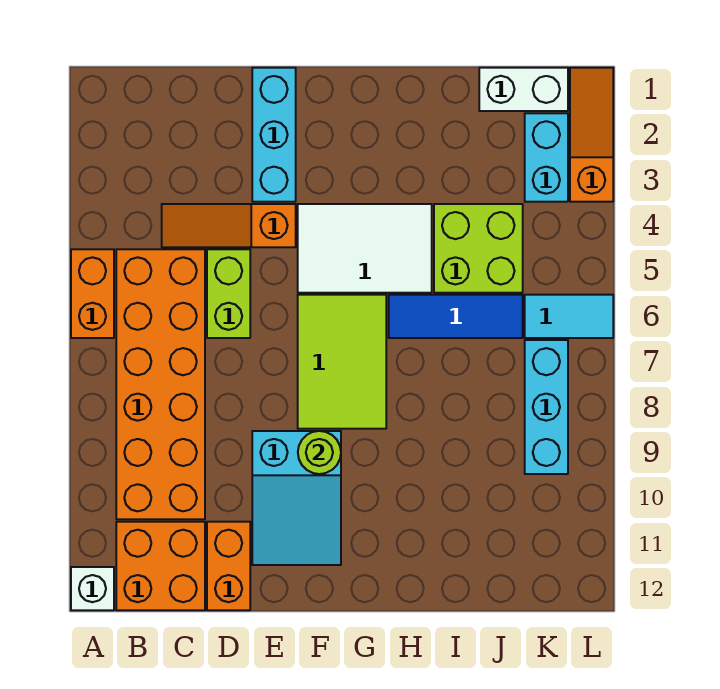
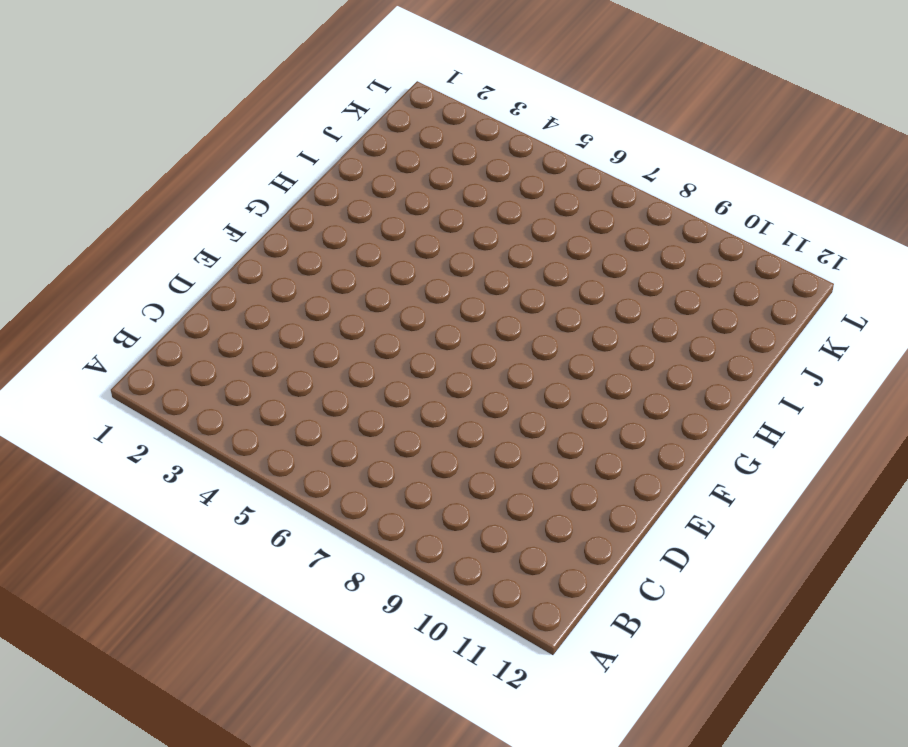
none -> orange 1x2 brick [71,249,114,338]
none -> white 1x1 brick [71,567,114,610]
none -> orange 2x6 brick [116,249,205,519]

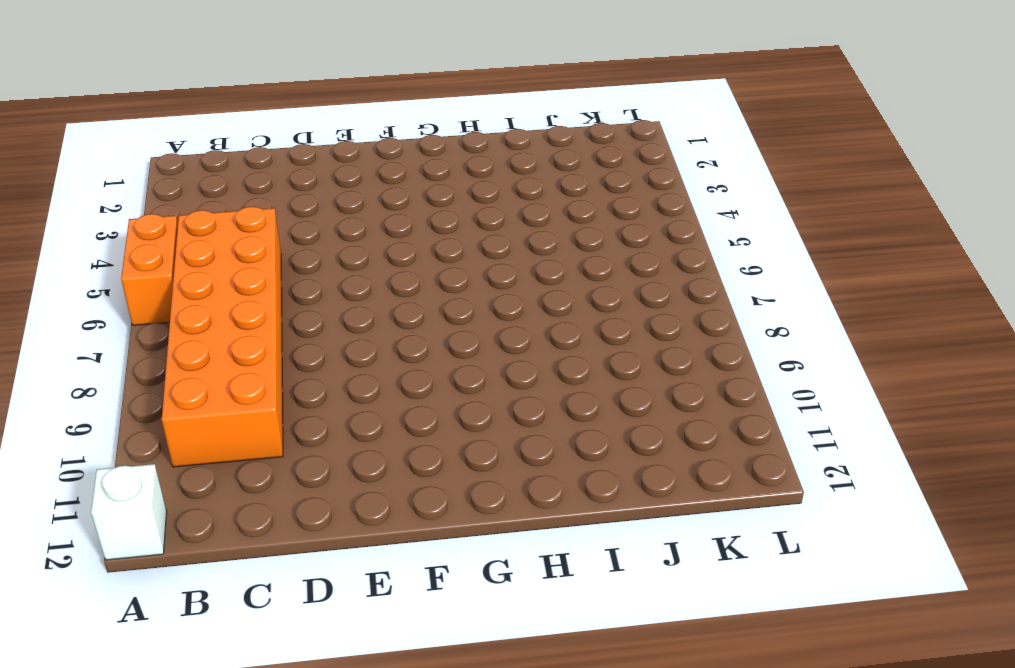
none -> orange 2x2 brick [116,522,205,610]
none -> orange 1x3 slope [162,204,296,247]
none -> lime 1x2 brick [207,249,250,338]

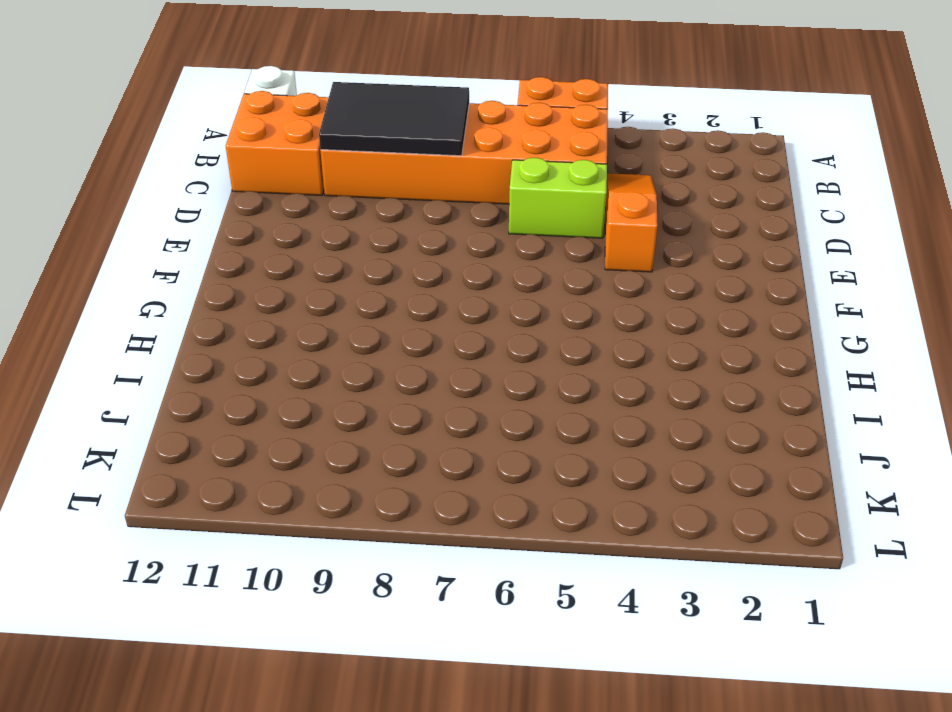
black 2x3 tile [319,82,469,156] -> none
none -> orange 1x2 brick [207,522,250,610]
none -> cyan 1x3 brick [252,68,296,202]
none -> cyan 2x3 slope [252,431,341,565]

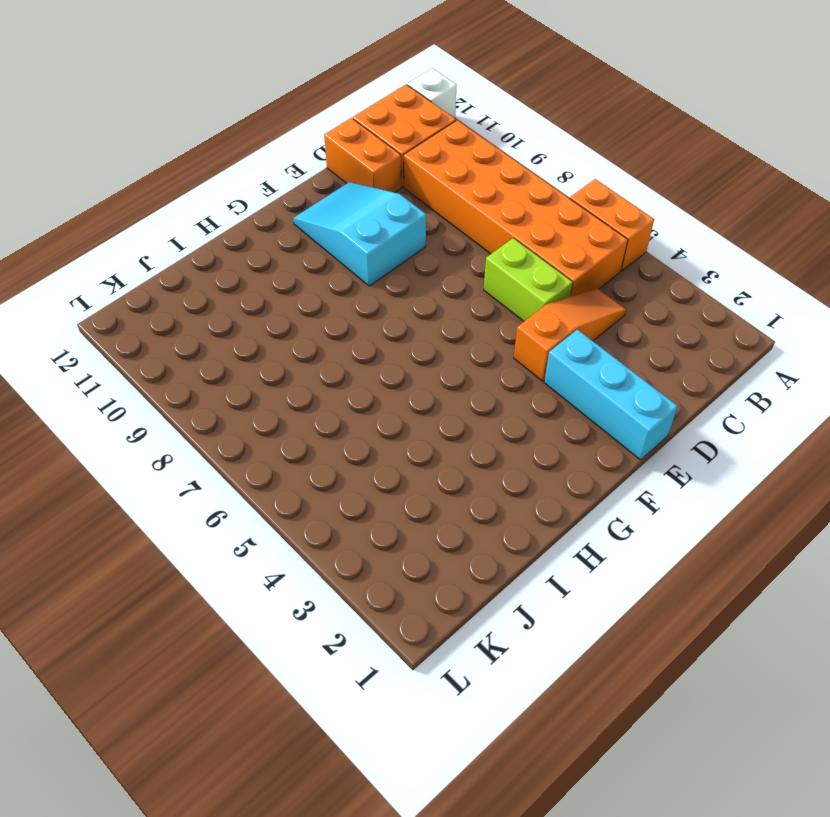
none -> white 2x3 tile [298,204,432,293]
none -> lime 2x3 tile [298,295,386,429]
none -> blue 1x3 tile [389,295,523,338]

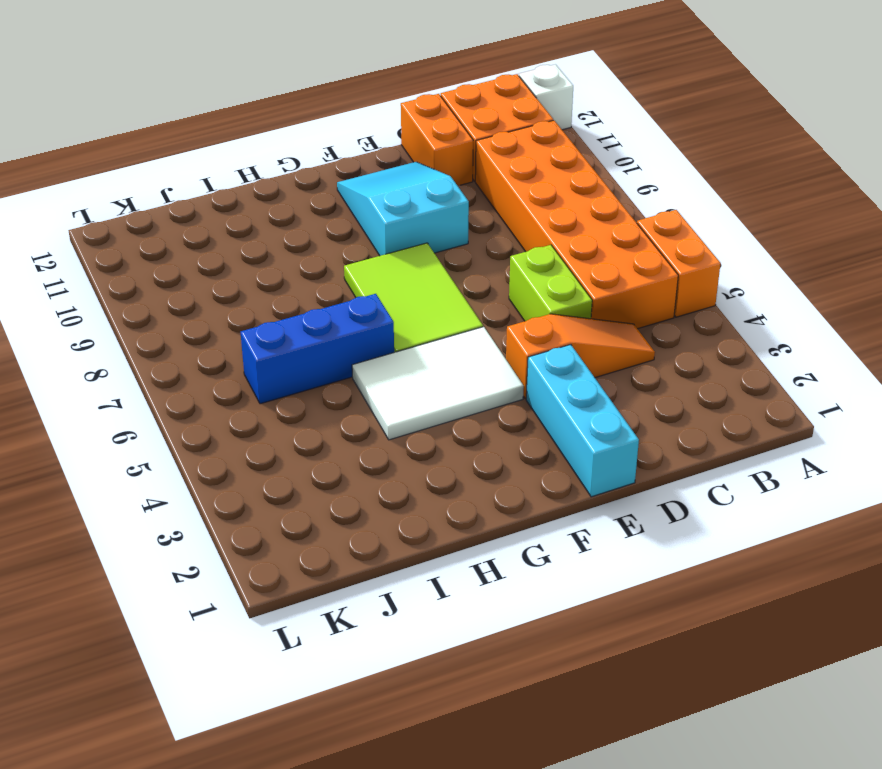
blue 1x3 brick [241,294,394,404] -> blue 1x3 tile [389,295,523,338]
none -> lime 2x2 brick [434,204,523,293]
none -> white 1x2 brick [479,68,568,111]
none -> cyan 1x2 brick [525,113,568,202]

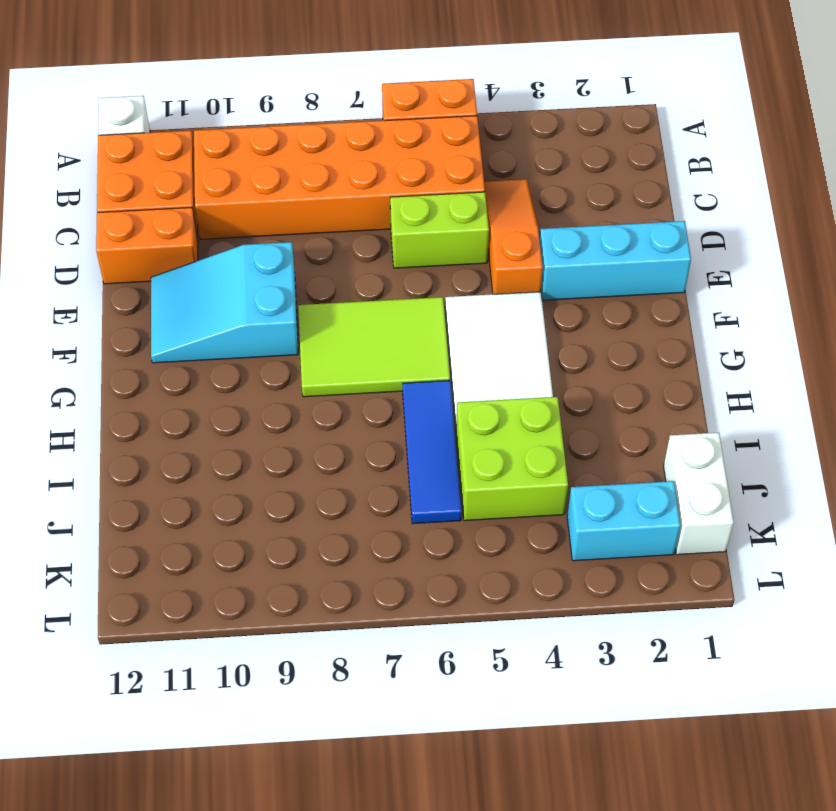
none -> cyan 1x2 tile [525,295,613,338]
none -> cyan 1x3 brick [525,340,568,474]
none -> orange 1x3 slope [570,68,613,202]

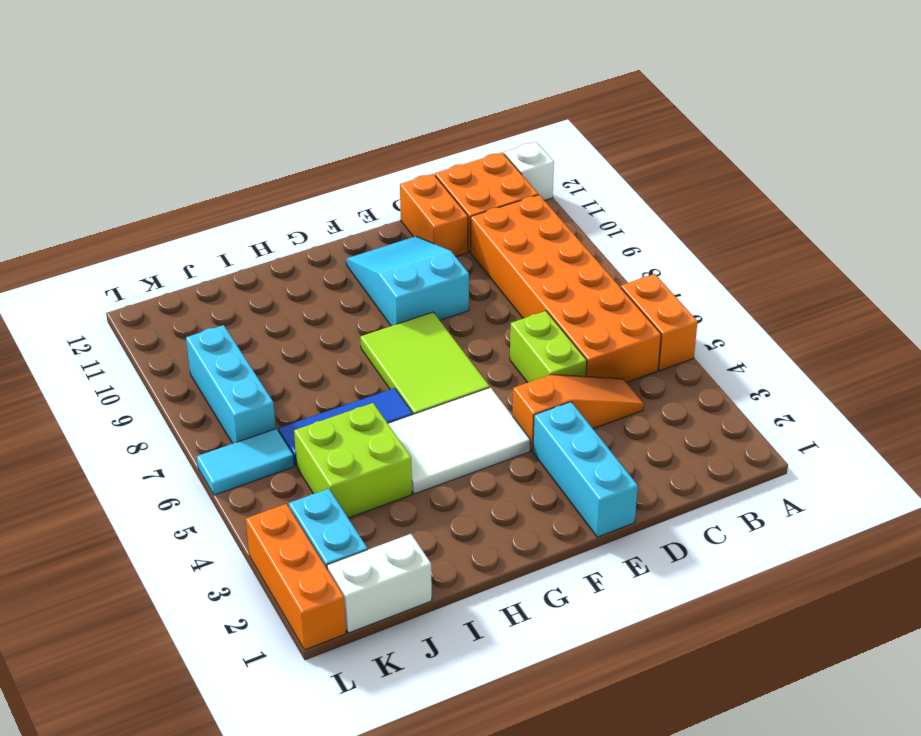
orange 1x3 brick [246,504,346,650] -> orange 1x3 slope [570,68,613,202]
none -> lime 1x1 round brick [298,431,341,474]

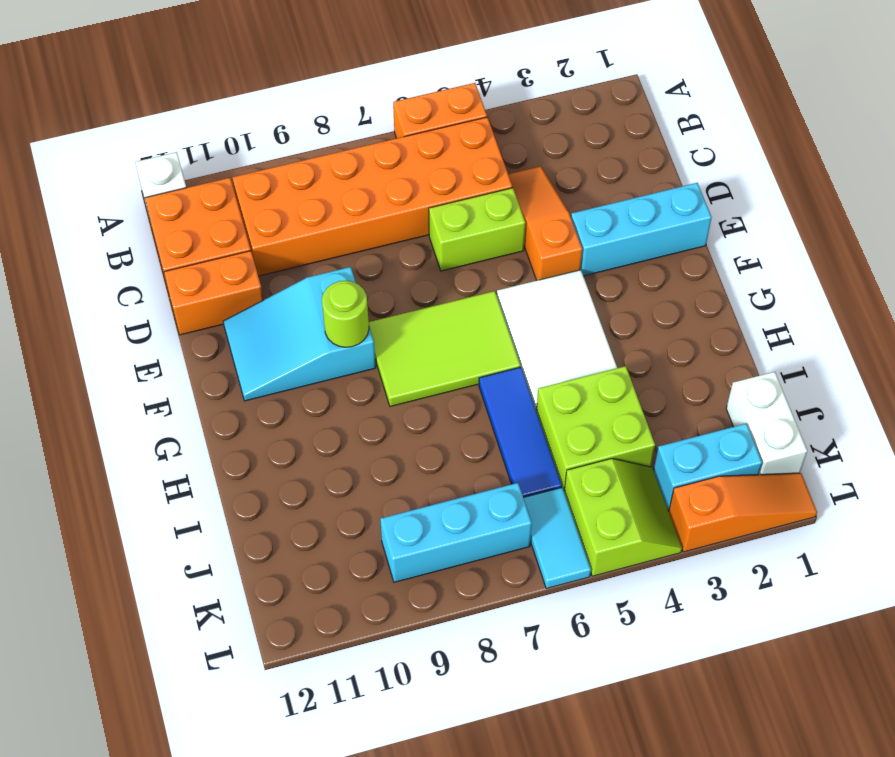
lime 2x2 slope [564,459,682,576] -> none

